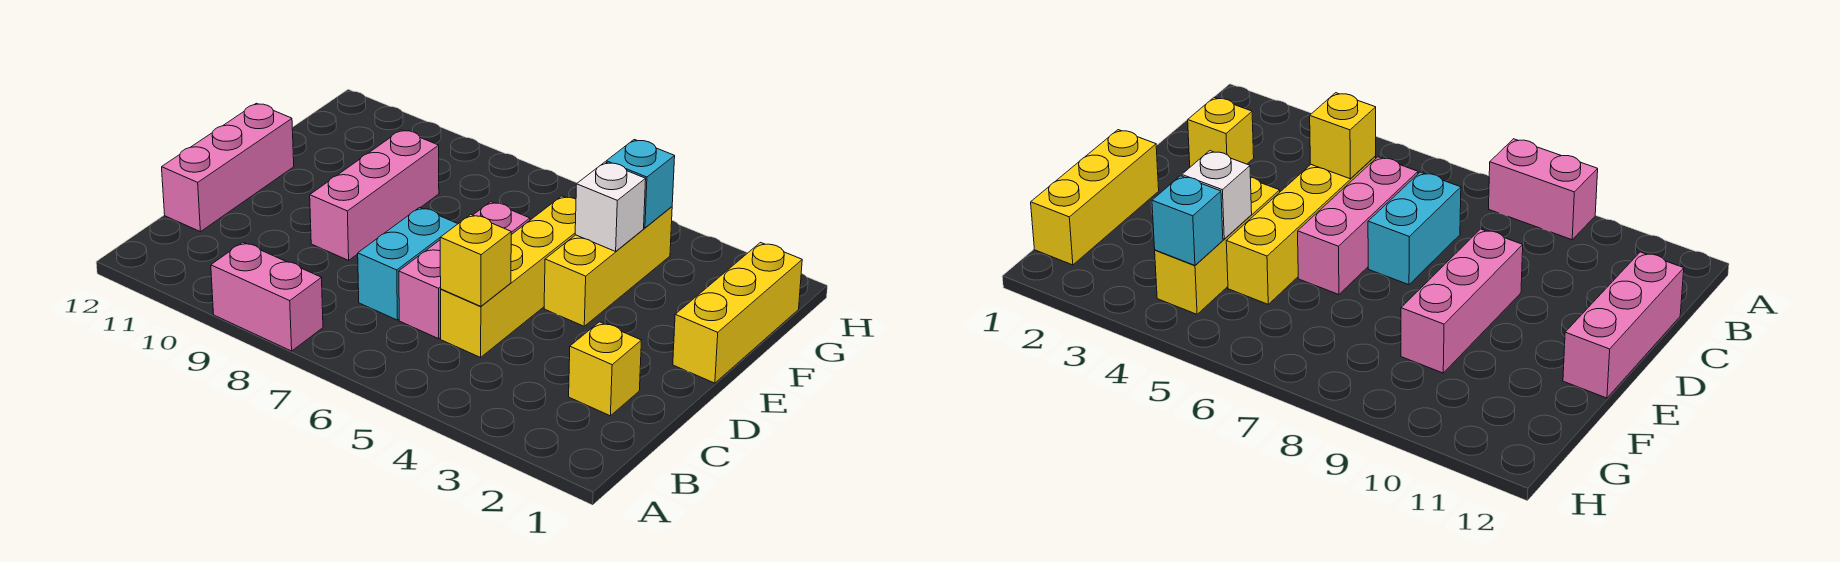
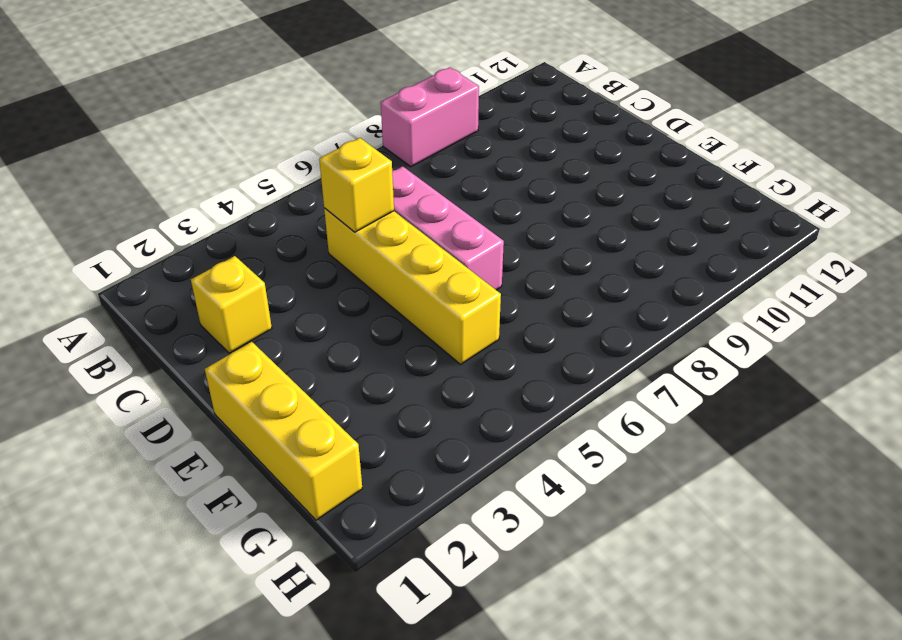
none -> cyan 1x2 brick [358,207,458,320]
none -> pink 1x3 brick [162,103,294,232]
none -> pink 1x3 brick [310,130,439,260]

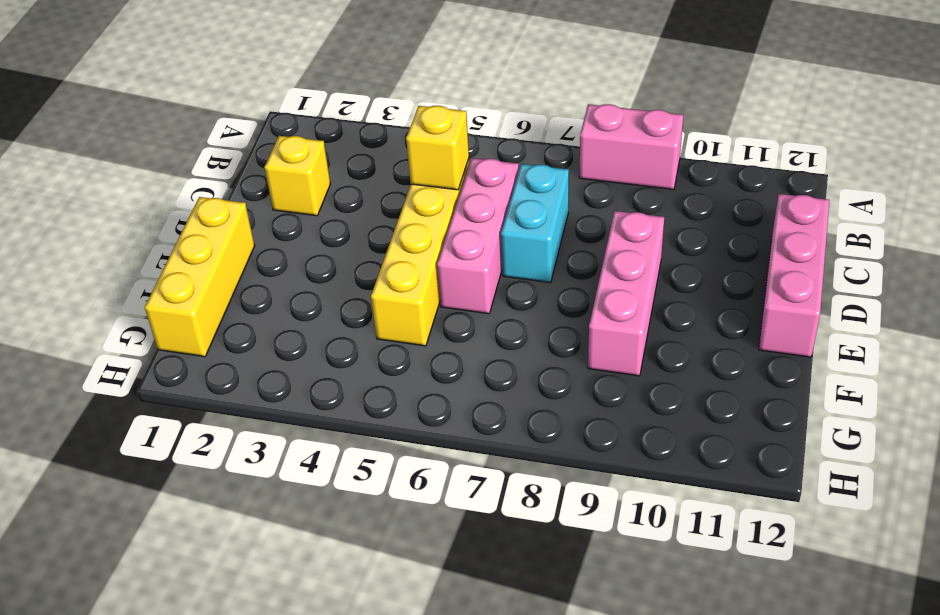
none -> yellow 1x3 brick [544,207,672,326]
none -> white 1x1 brick [575,162,646,251]
none -> cyan 1x1 brick [606,140,675,228]

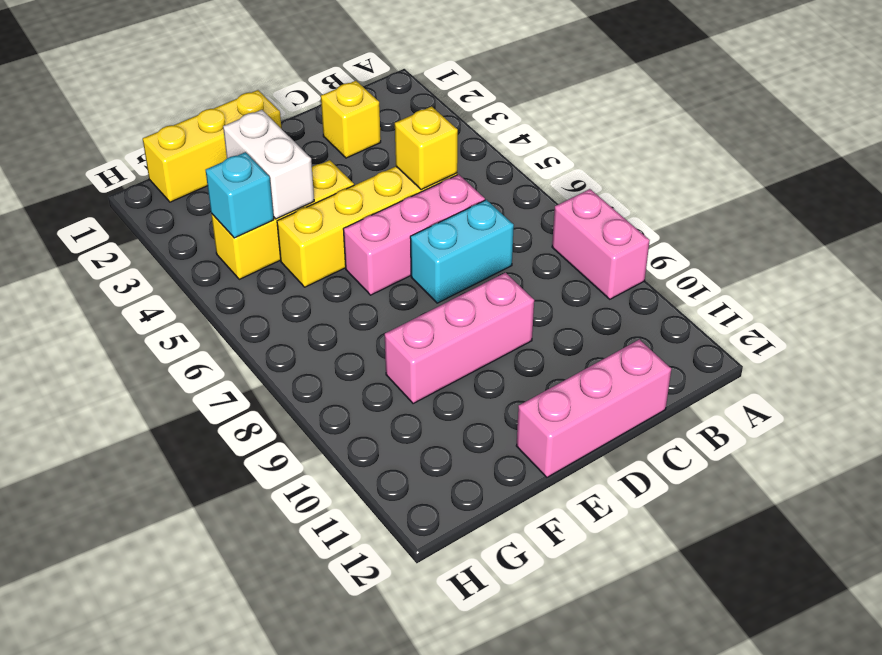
white 1x2 brick [223,110,314,219] -> white 1x1 brick [575,162,646,251]

